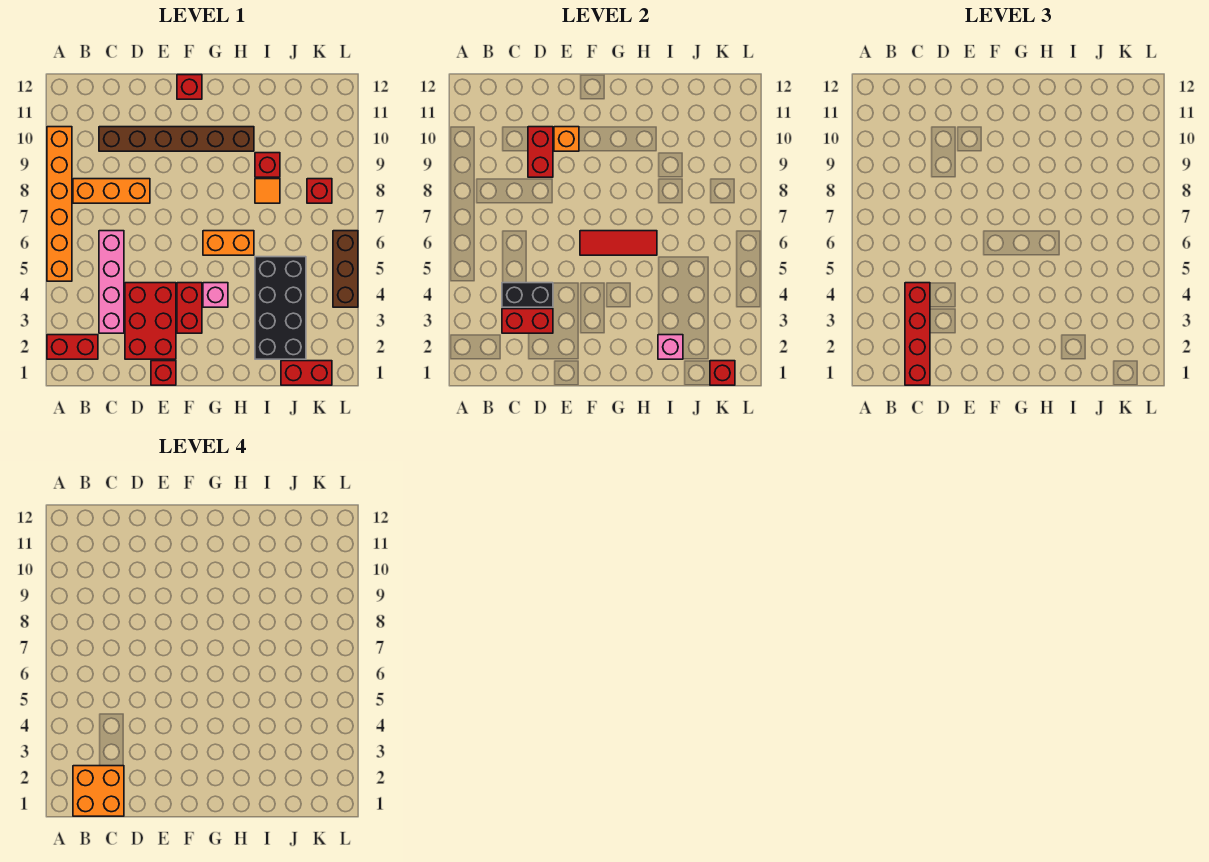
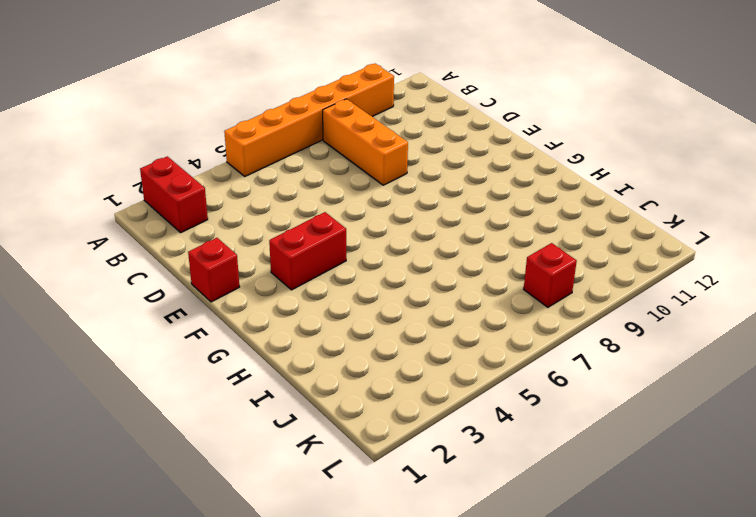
none -> pink 1x4 brick [99,231,124,333]
none -> brown 1x6 brick [99,127,254,151]
none -> red 2x3 brick [125,283,176,359]

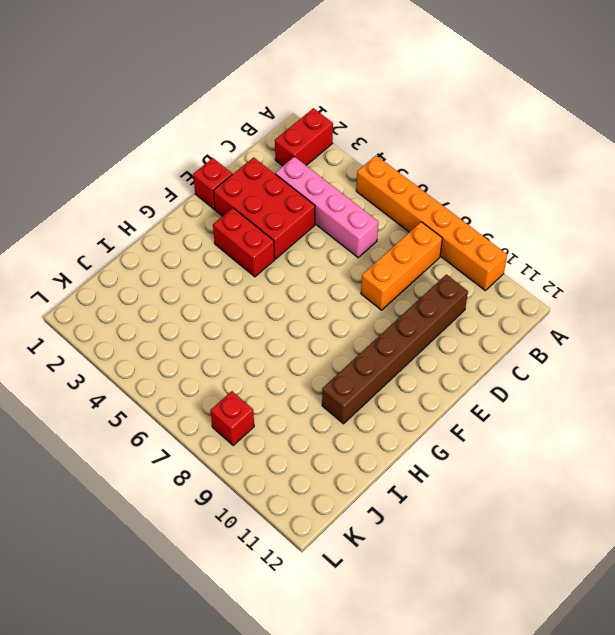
none -> red 1x1 brick [177,75,202,99]
none -> pink 1x1 brick [203,283,228,307]
none -> orange 1x2 brick [203,231,254,255]

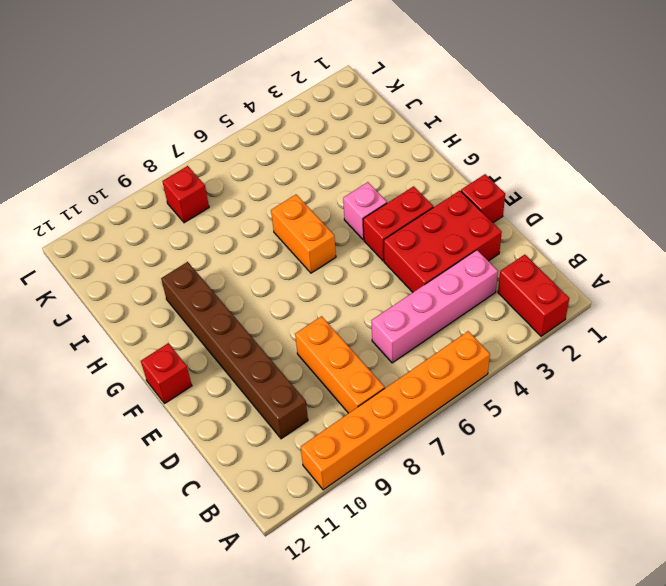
none -> black 2x4 brick [255,257,306,359]
none -> orange 1x1 tile [255,179,280,203]
none -> red 1x1 brick [255,153,280,177]

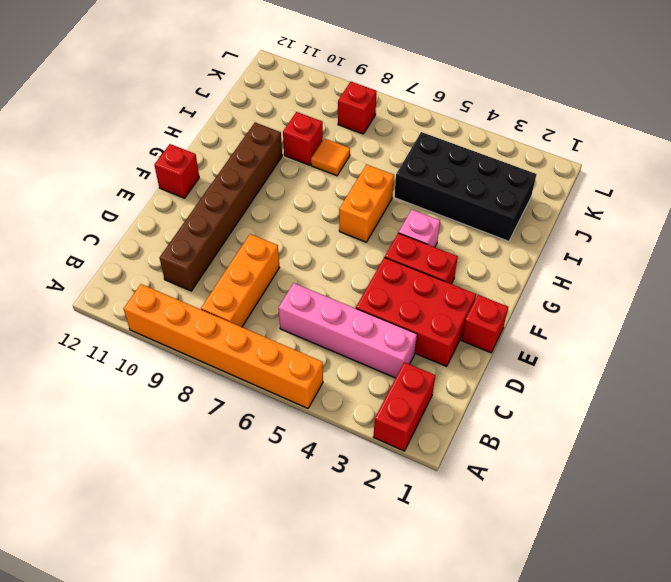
none -> red 1x2 brick [281,361,332,385]
none -> brown 1x3 brick [333,231,358,307]
none -> red 1x2 brick [502,309,553,333]

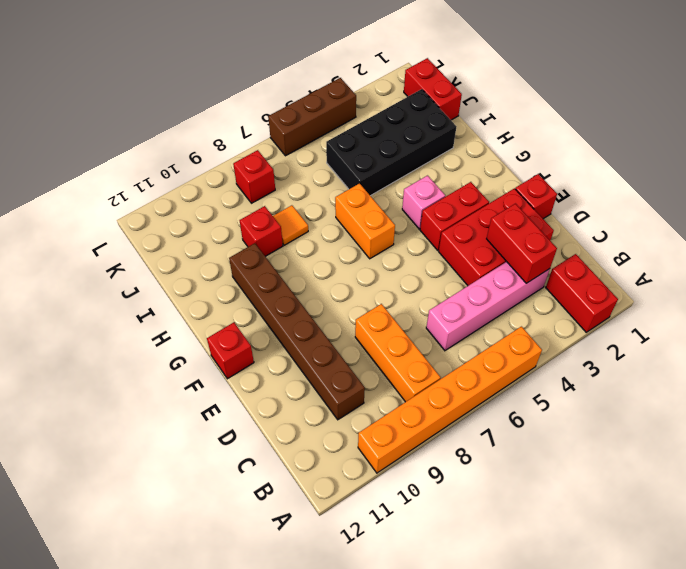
none -> black 1x2 brick [502,283,553,307]
none -> red 1x2 brick [528,127,553,177]
none -> orange 1x1 brick [554,127,579,151]

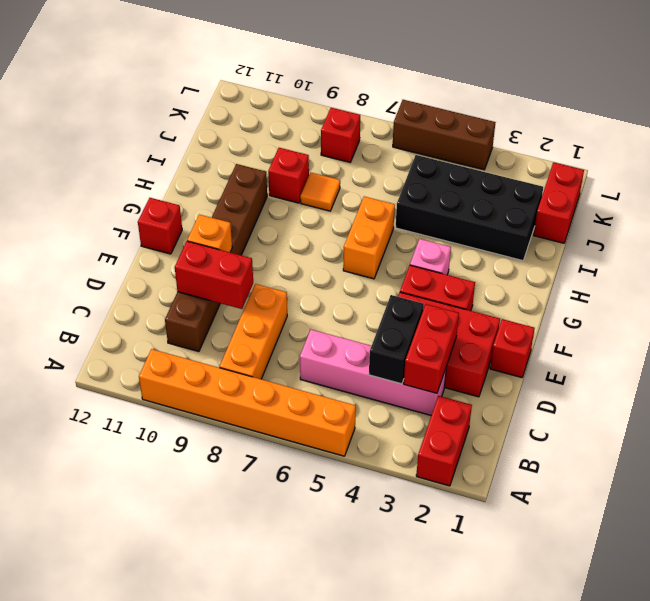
none -> red 1x3 tile [580,231,657,255]
none -> pink 1x1 brick [658,335,683,359]
none -> red 1x1 brick [710,361,735,385]

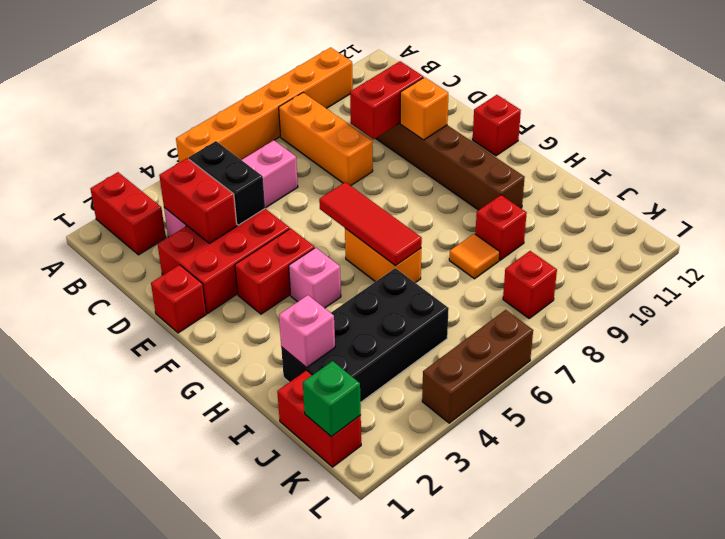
green 1x1 brick [303,361,361,437] -> red 1x1 brick [710,361,735,385]
none -> red 1x4 brick [905,283,930,385]
none -> orange 2x2 brick [73,766,124,816]

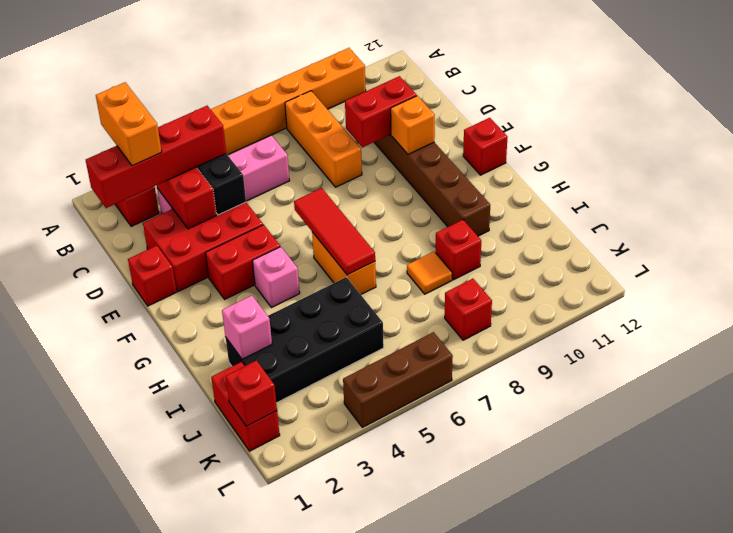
orange 1x2 brick [96,82,162,166] -> orange 2x2 brick [73,766,124,816]

